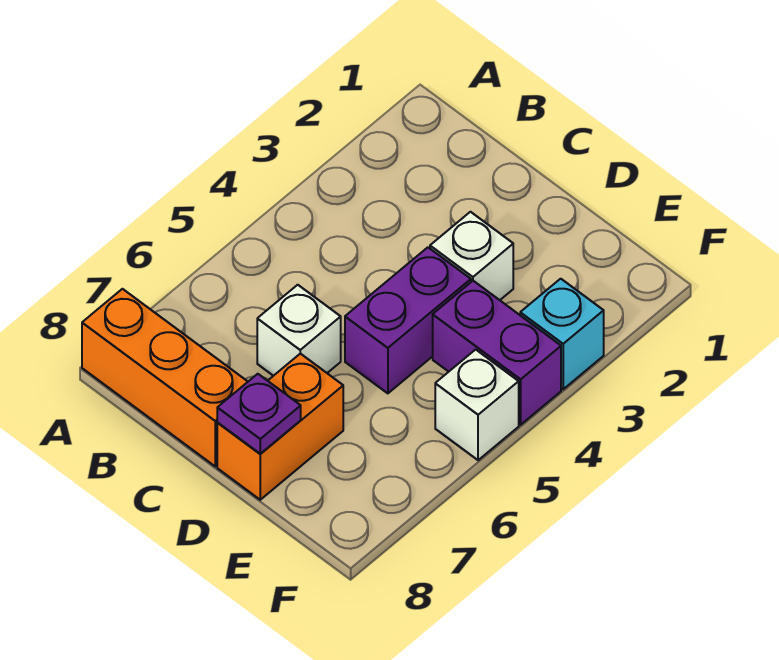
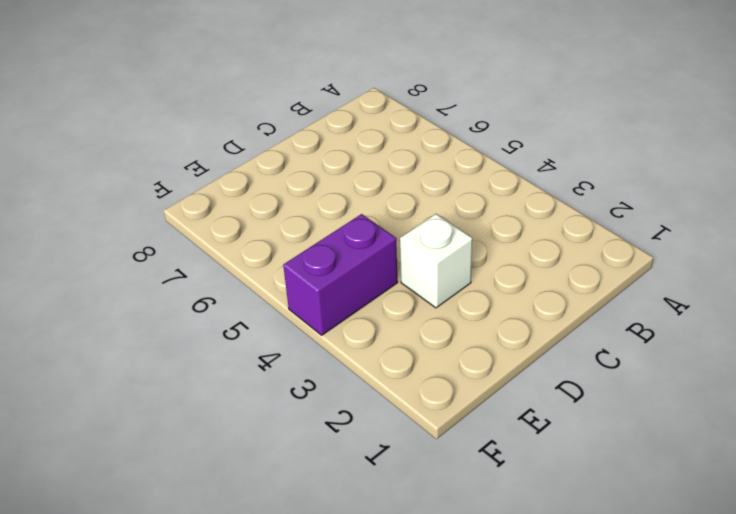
none -> orange 1x3 brick [82,289,248,466]
none -> white 1x1 brick [257,285,341,376]

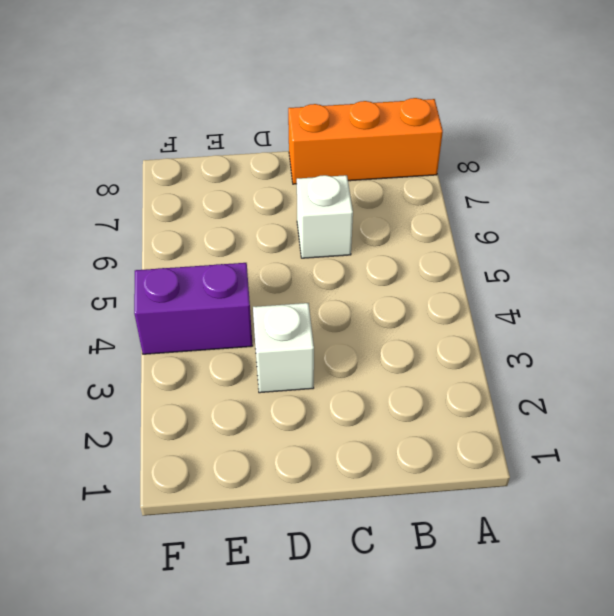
none -> purple 1x2 brick [345,247,471,393]
none -> orange 1x2 brick [217,354,343,500]

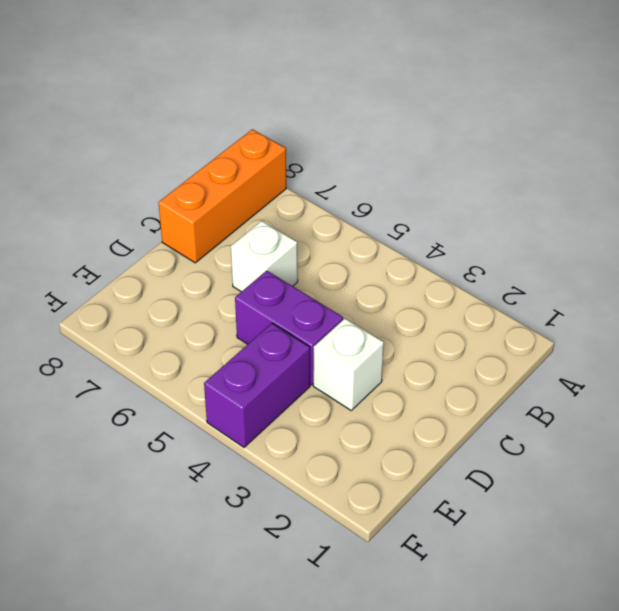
none -> orange 1x2 brick [217,354,343,500]
none -> cyan 1x1 brick [520,279,604,389]

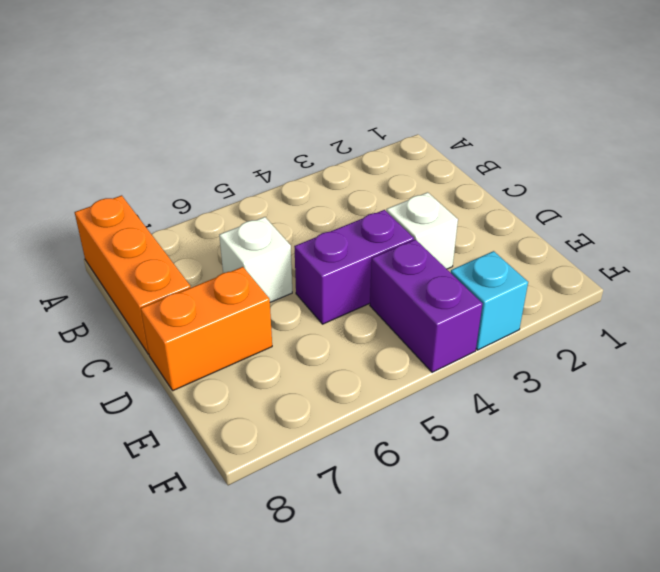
none -> white 1x1 brick [435,350,519,460]
none -> purple 1x1 plate [217,374,301,454]

